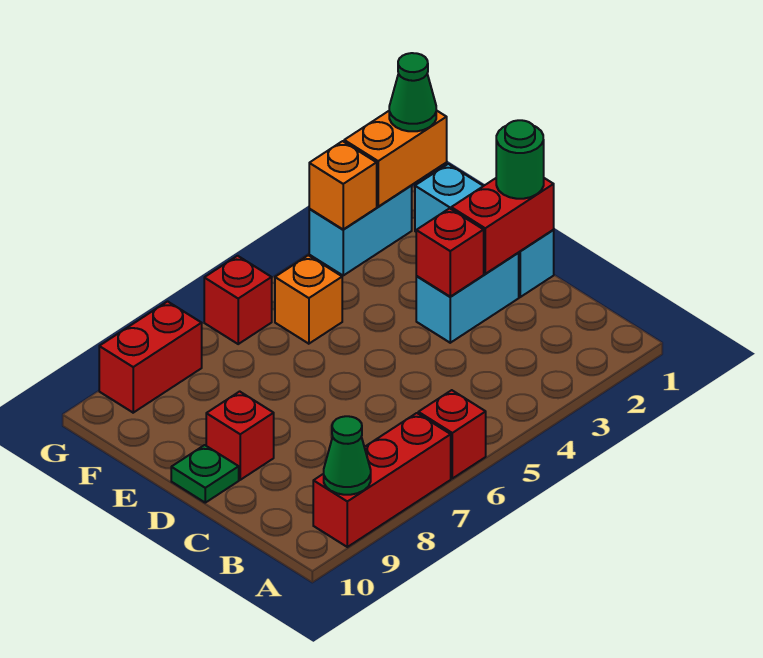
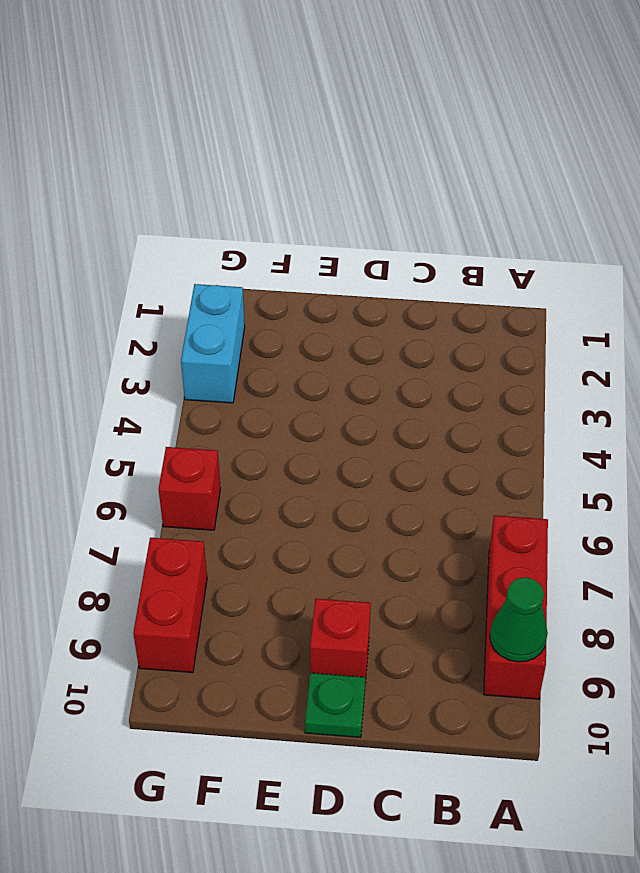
none -> red 1x1 brick [418,390,486,478]
none -> cyan 1x3 brick [415,164,554,297]
none -> cyan 1x2 brick [416,253,519,343]

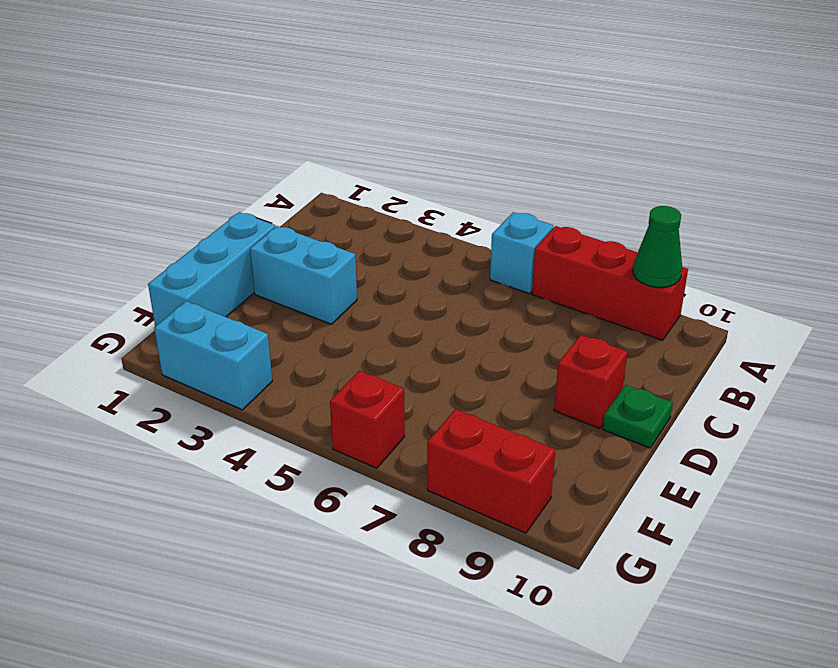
cyan 1x1 brick [490,212,553,294] -> red 1x1 brick [418,390,486,478]
none -> orange 1x1 brick [275,255,342,344]
none -> red 1x2 brick [451,178,554,274]
none -> red 1x1 brick [416,208,484,297]

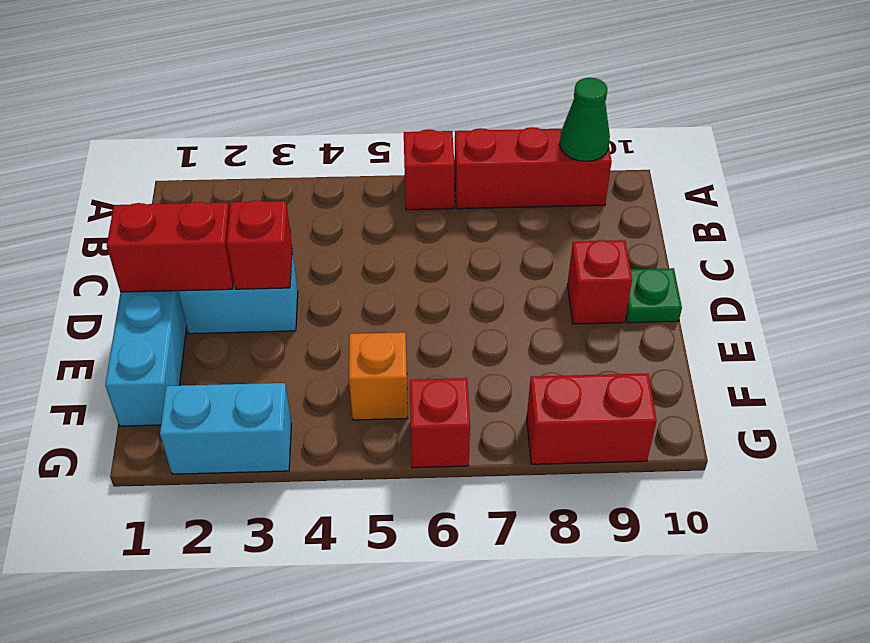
none -> orange 1x2 brick [344,110,447,207]
none -> orange 1x1 brick [309,141,377,230]
none -> green 1x1 round brick [496,120,544,199]

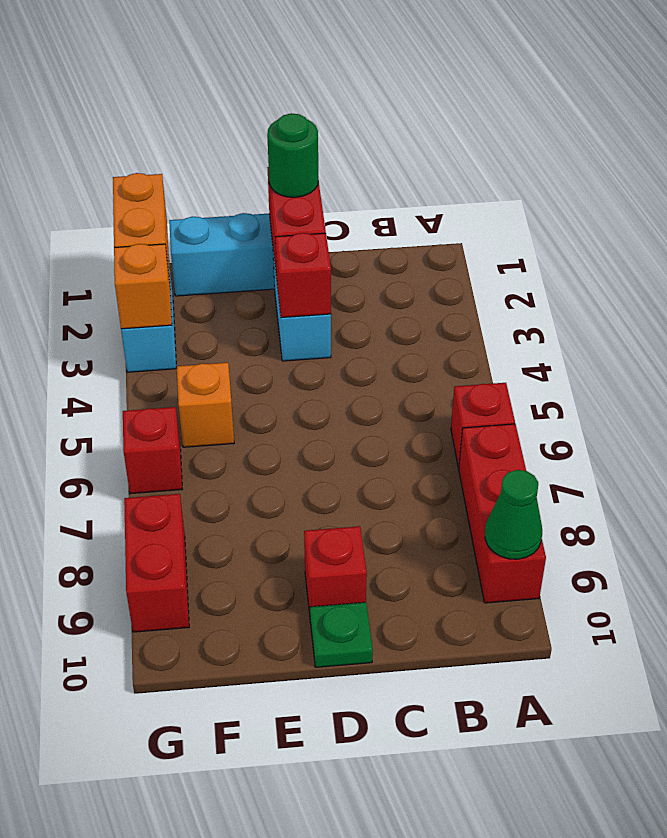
none -> green 1x1 cone [389,53,436,131]

